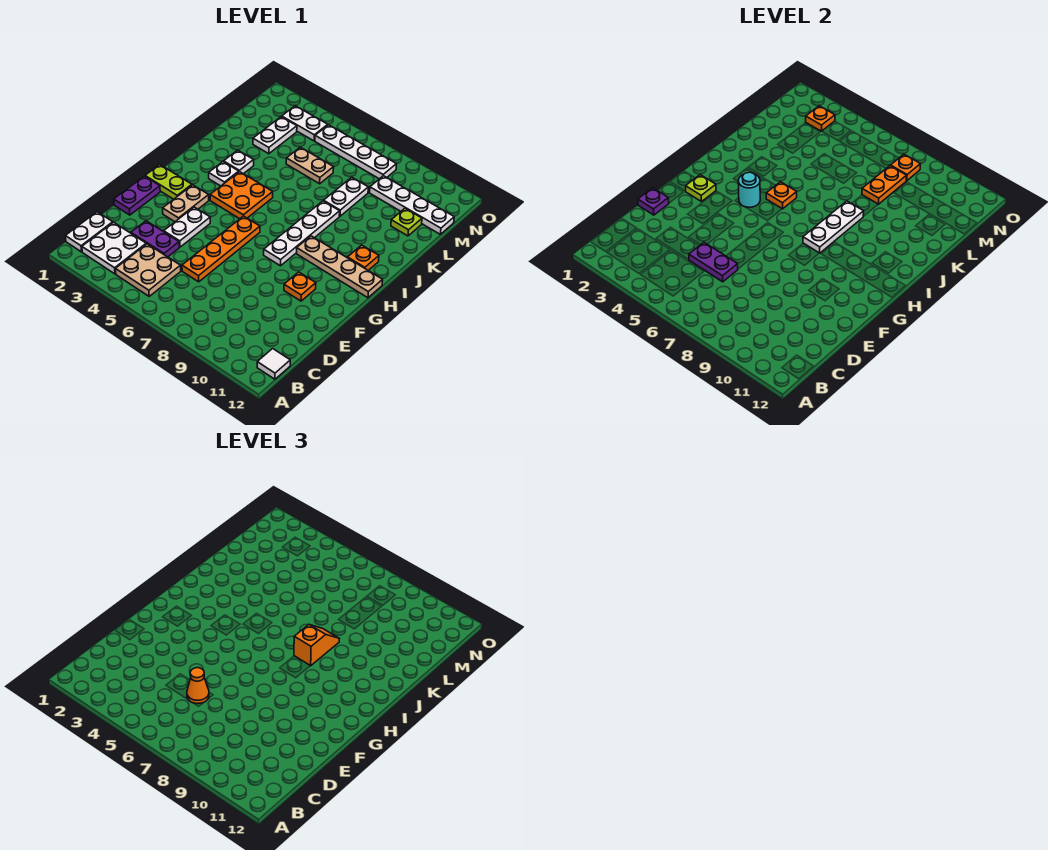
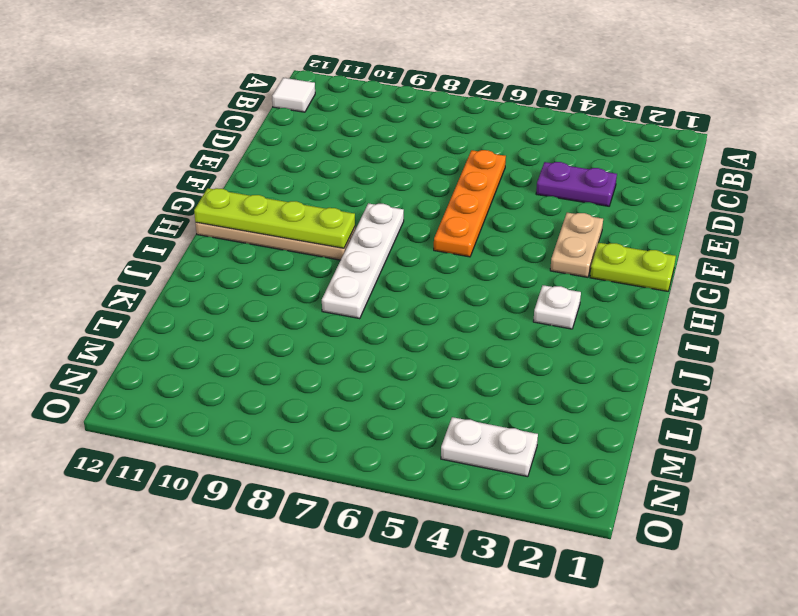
lime 1x4 plate [194,188,355,248] -> none
none -> white 1x2 plate [65,212,113,252]
none -> white 2x2 plate [82,222,146,274]
none -> tan 2x2 plate [116,244,181,296]
none -> purple 1x2 plate [114,176,160,215]

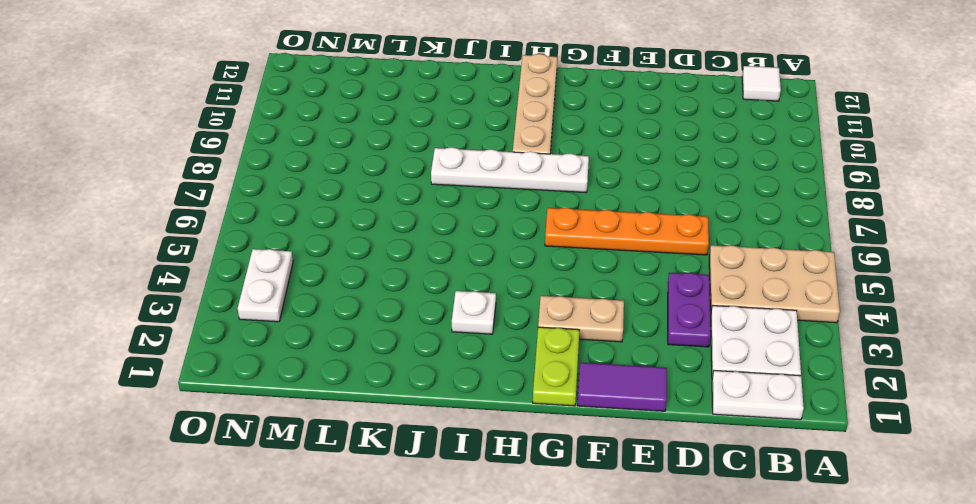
tan 2x3 plate [709,245,840,323] -> tan 2x2 plate [116,244,181,296]
purple 1x2 tile [578,363,667,411] -> purple 1x2 plate [114,176,160,215]
none -> white 1x2 plate [164,207,210,247]
none -> orange 1x1 plate [284,272,316,301]
none -> orange 2x2 plate [210,172,273,219]
none -> orange 1x1 plate [348,245,379,270]

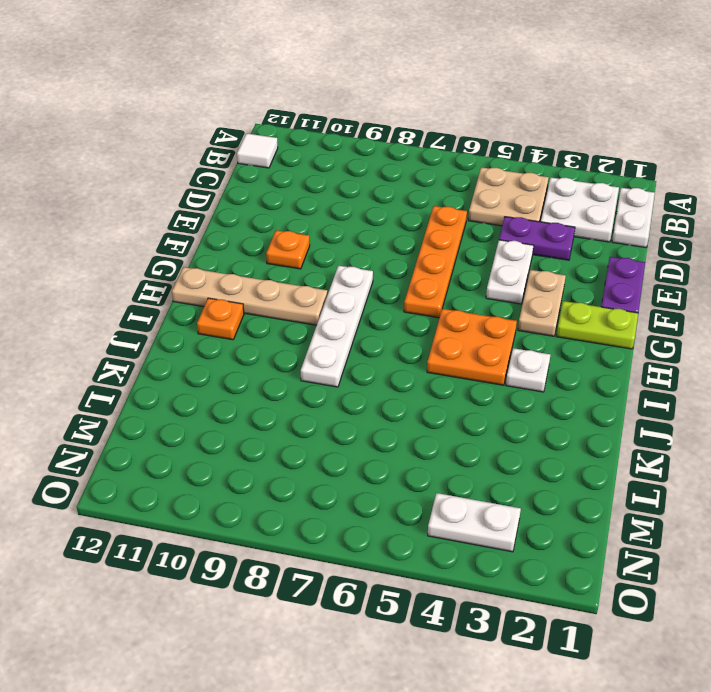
none -> white 1x1 plate [224,150,254,174]
none -> white 1x2 plate [324,177,368,216]
none -> white 1x2 plate [253,117,297,154]
none -> tan 1x2 plate [286,147,334,184]

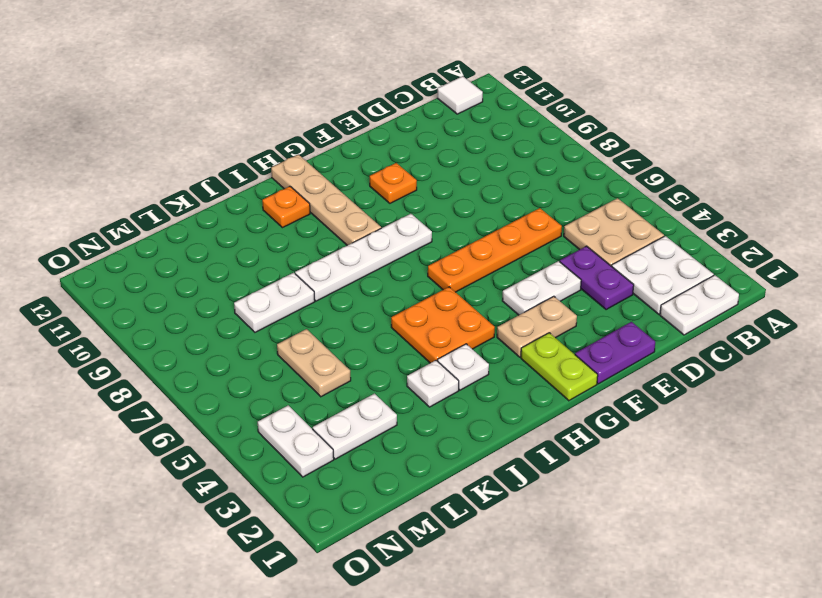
none -> lime 1x1 plate [391,208,422,236]
none -> white 1x4 plate [370,176,454,234]
none -> white 1x4 plate [315,125,396,179]
none -> purple 1x2 plate [689,242,738,282]

